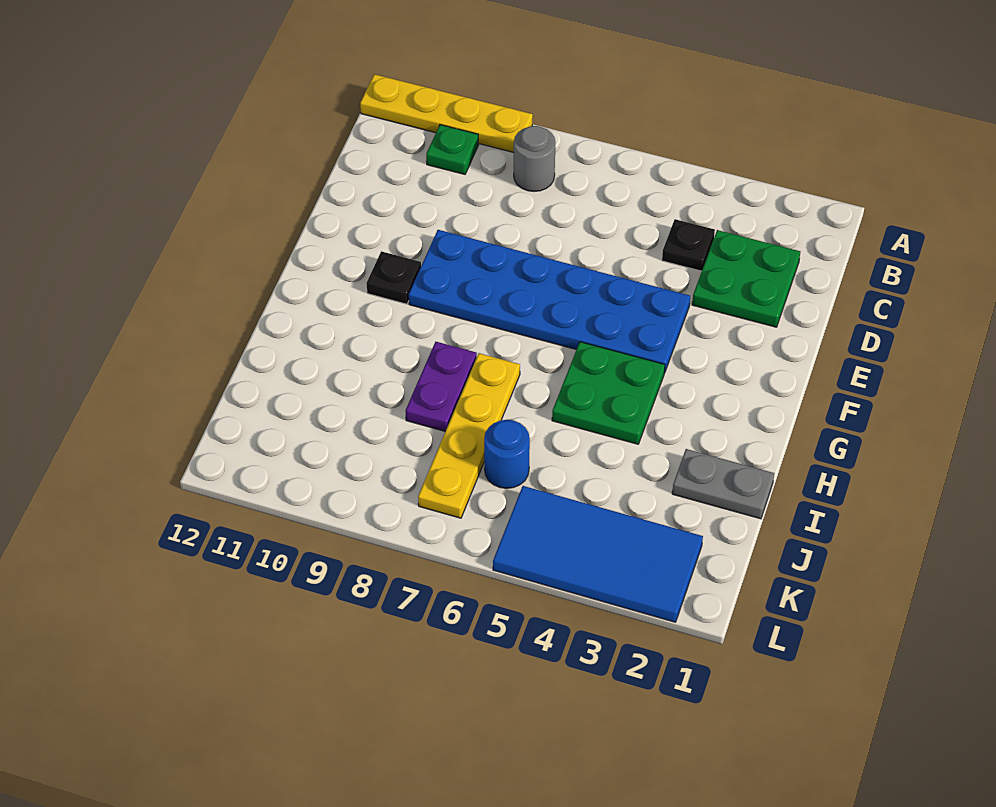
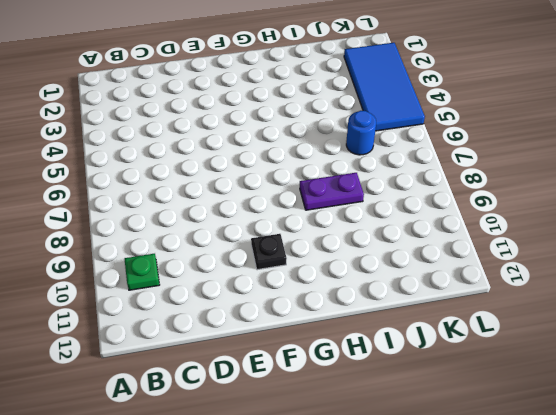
none -> yellow 1x4 plate [360,74,533,153]
none -> grey 1x1 round brick [514,126,556,191]
none -> green 2x2 plate [692,230,800,327]

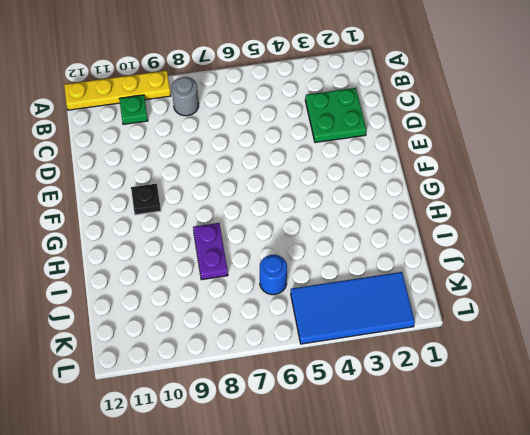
none -> black 1x1 plate [662,219,715,271]
none -> blue 2x6 plate [409,230,690,373]
none -> green 2x2 plate [552,342,665,444]

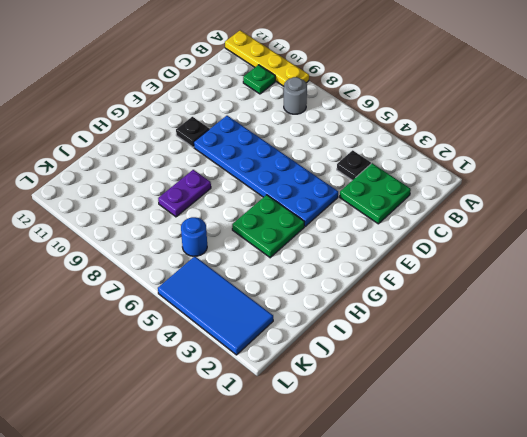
none -> yellow 1x4 plate [418,353,520,518]
none -> grey 1x2 plate [672,449,774,519]

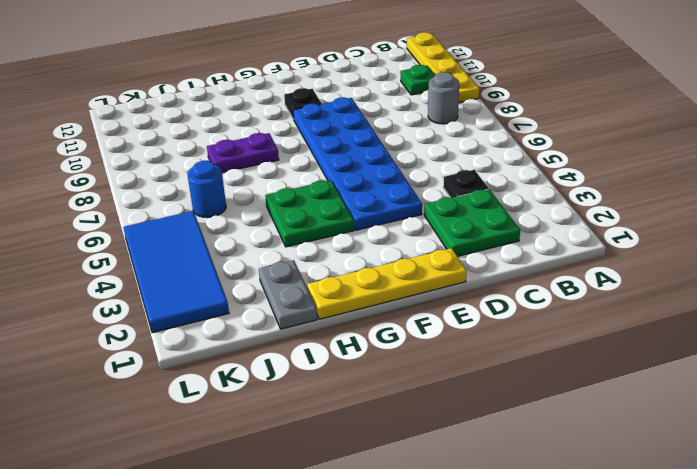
yellow 1x4 plate [307,248,467,319] -> yellow 1x4 plate moved to [418,353,520,518]

